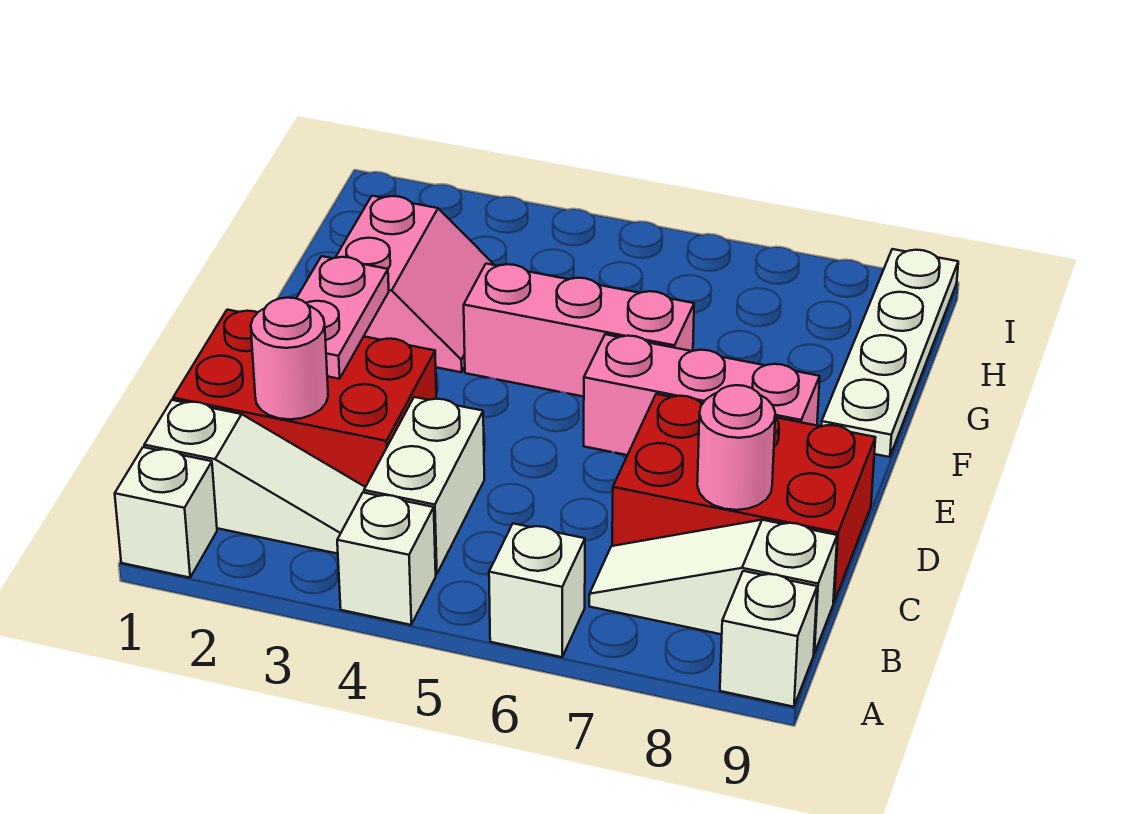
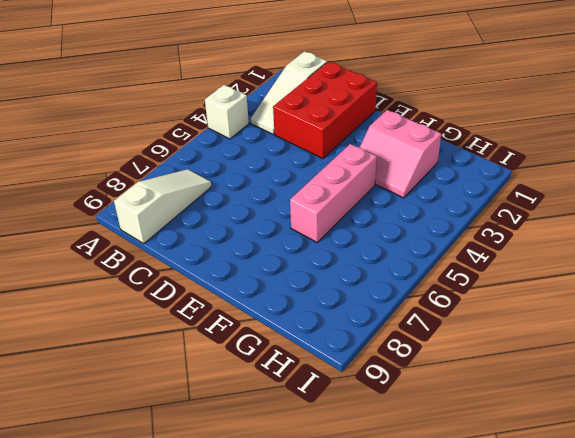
none -> white 1x1 brick [115,447,217,578]
none -> white 1x1 brick [489,523,585,657]
none -> white 1x1 brick [720,571,817,707]

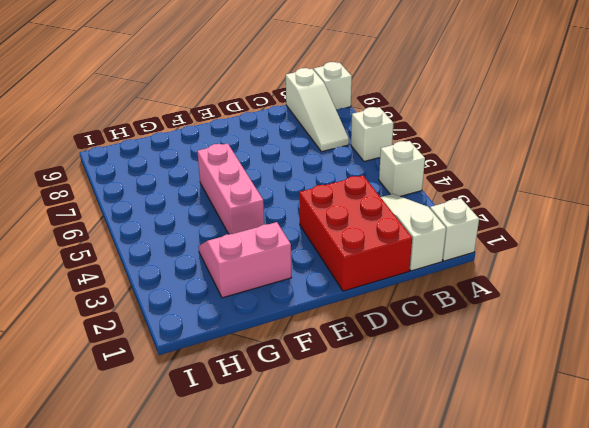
none -> white 1x2 brick [364,397,484,574]
none -> red 2x3 brick [612,394,875,602]
none -> pink 1x3 brick [584,334,820,455]

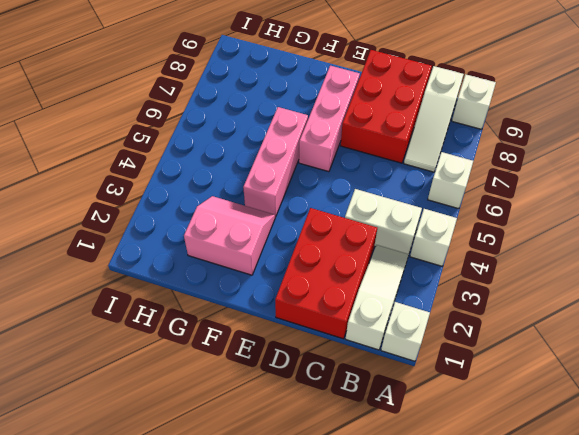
none -> white 1x4 plate [821,249,958,457]
none -> pink 1x1 round brick [251,298,328,419]
none -> pink 1x1 round brick [697,385,775,510]

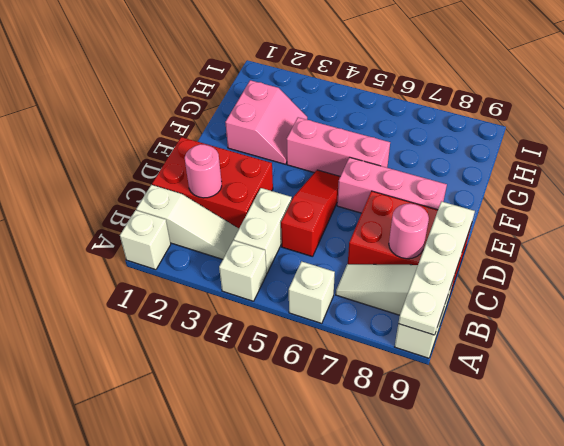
white 1x4 plate [398,201,475,335] -> white 1x4 plate moved to [821,249,958,457]
red 1x3 slope [281,170,340,257] -> none
none -> pink 1x2 plate [296,256,389,379]

